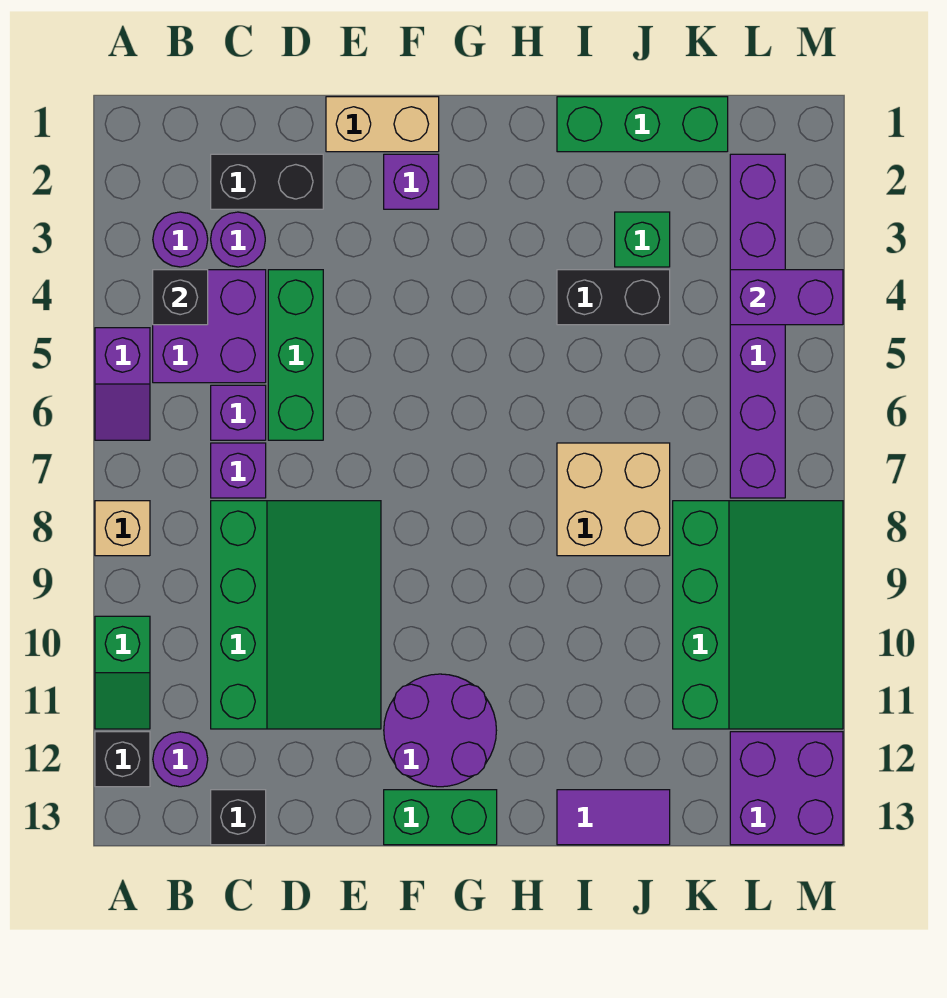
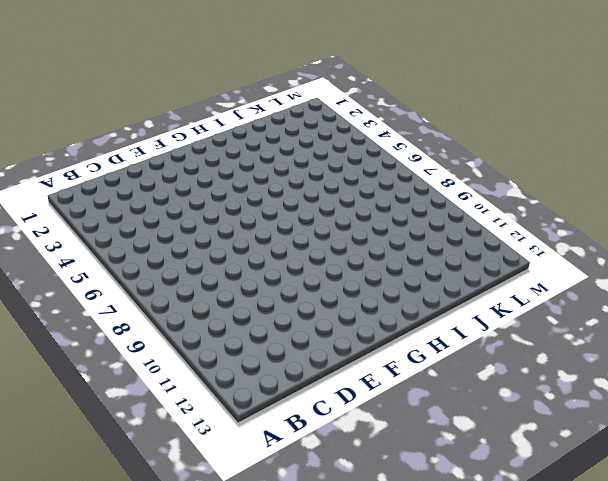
none -> purple 1x2 slope [95,328,150,440]
none -> tan 1x1 brick [95,501,150,556]
none -> green 1x2 slope [95,616,150,729]

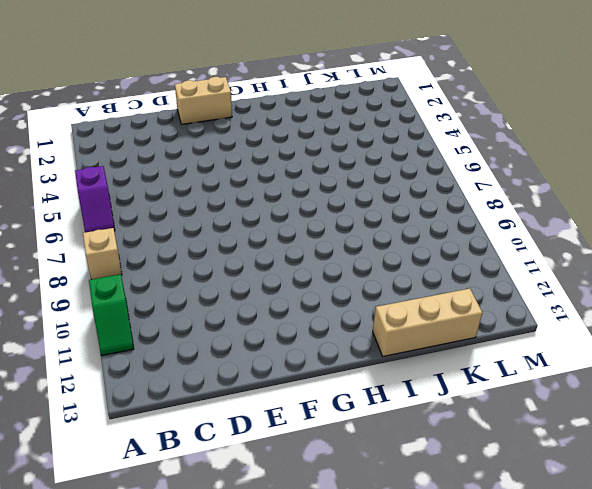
tan 1x3 brick [373,289,483,356] -> purple 1x2 tile [557,790,670,845]
none -> black 1x1 brick [95,732,150,787]
none -> purple 1x1 round brick [153,212,208,267]
none -> purple 2x2 brick [153,270,266,383]

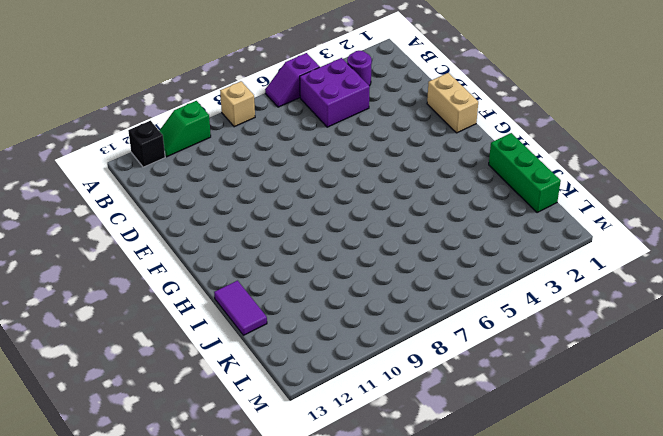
none -> purple 1x1 round brick [153,732,208,787]
none -> black 1x2 brick [211,154,323,209]
none -> purple 1x1 round brick [211,212,265,267]

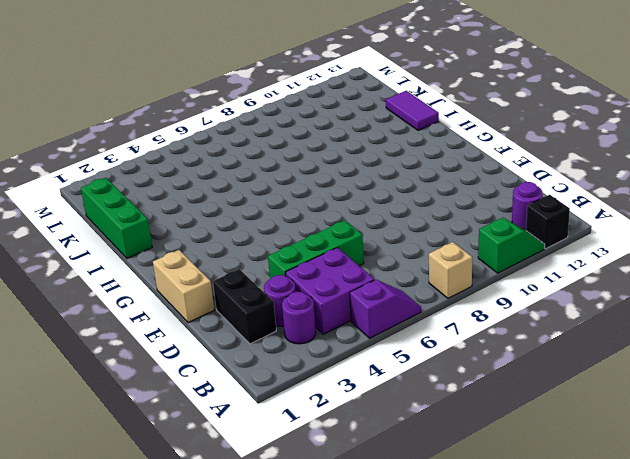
none -> purple 1x1 brick [211,385,266,440]
none -> purple 1x1 brick [211,443,266,498]
none -> green 3x4 slope [211,501,381,729]

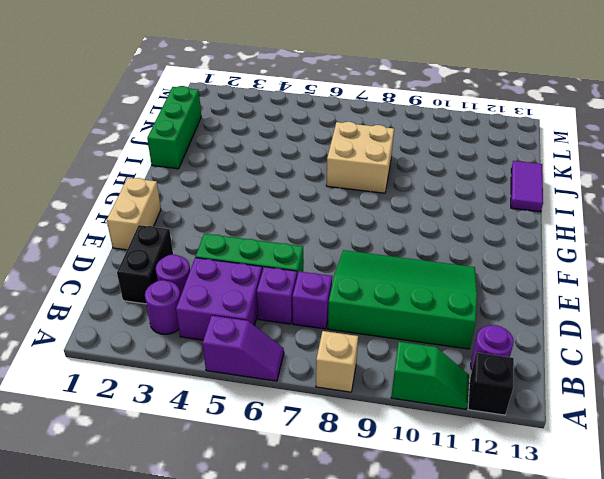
none -> black 1x1 brick [211,790,266,845]
none -> purple 1x1 brick [384,154,439,209]
none -> purple 2x2 round brick [384,674,496,787]

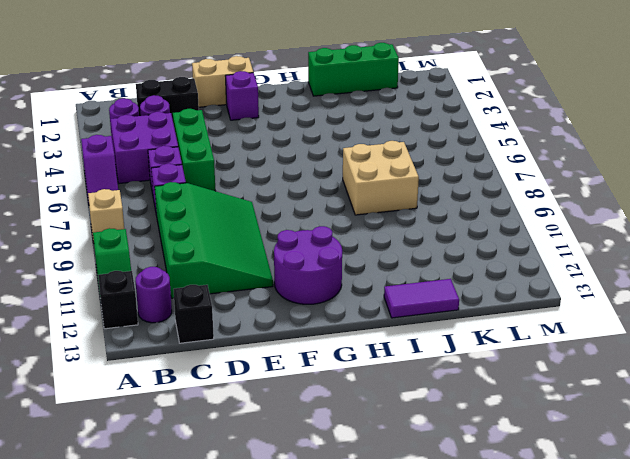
none -> green 1x2 brick [384,790,497,845]
none -> black 1x2 brick [557,270,670,325]
none -> green 1x1 brick [615,212,670,267]

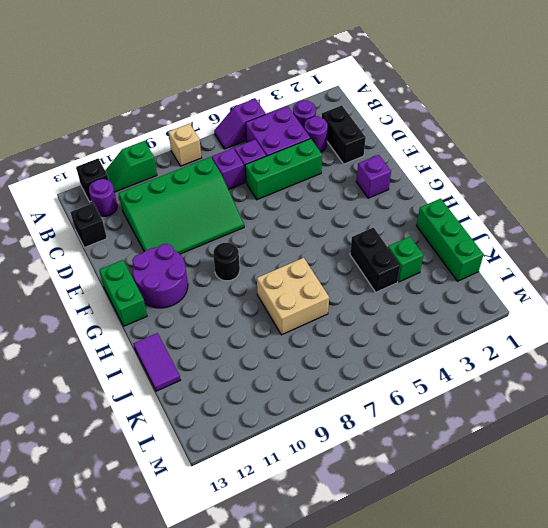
black 1x1 round brick [213,243,240,281] -> none
none -> tan 1x2 brick [326,97,439,152]
none -> green 3x4 slope [673,501,843,729]
none -> purple 1x6 brick [730,154,785,498]

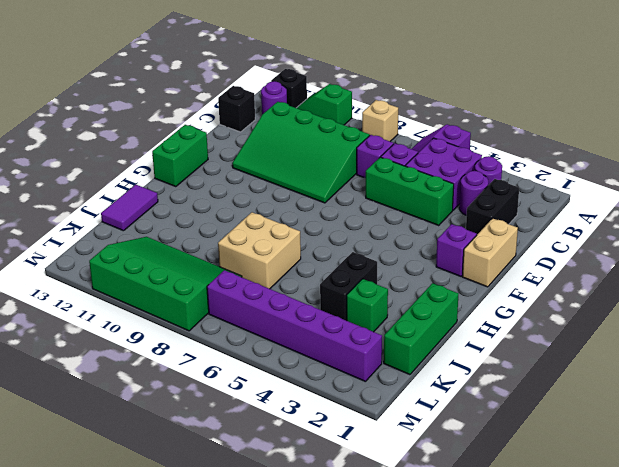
green 3x4 slope [89,237,242,331] -> green 3x4 slope turned to [673,501,843,729]
none -> purple 2x2 round brick [384,674,496,787]
none -> purple 2x2 brick [730,732,843,845]
none -> black 1x1 brick [153,270,208,325]

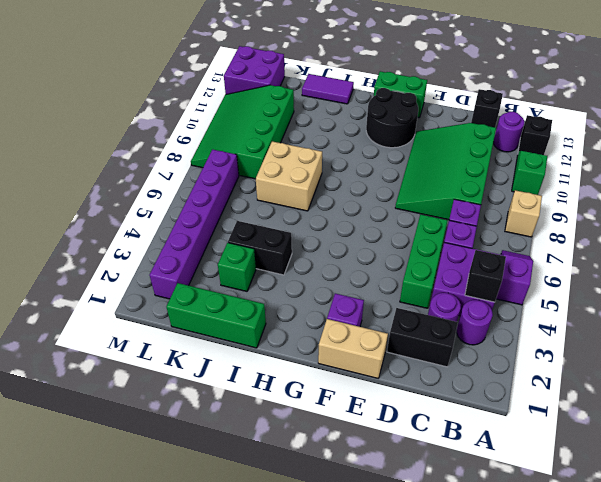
black 2x2 round brick [366,88,418,148] -> purple 2x2 round brick [384,674,496,787]
none -> purple 1x2 brick [730,270,843,325]

